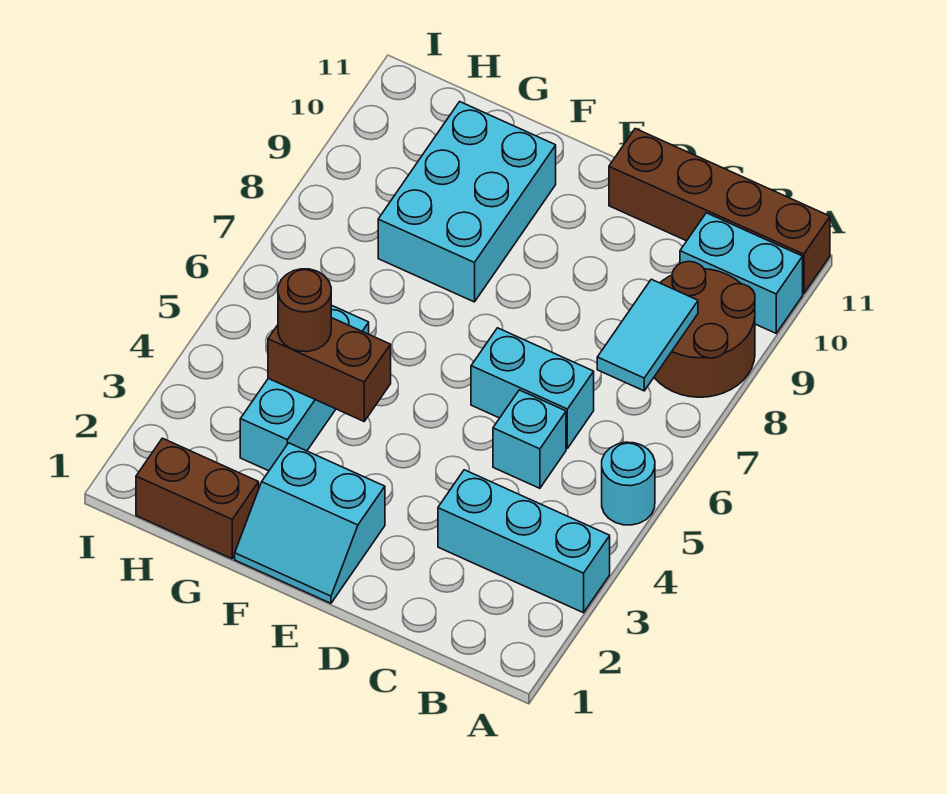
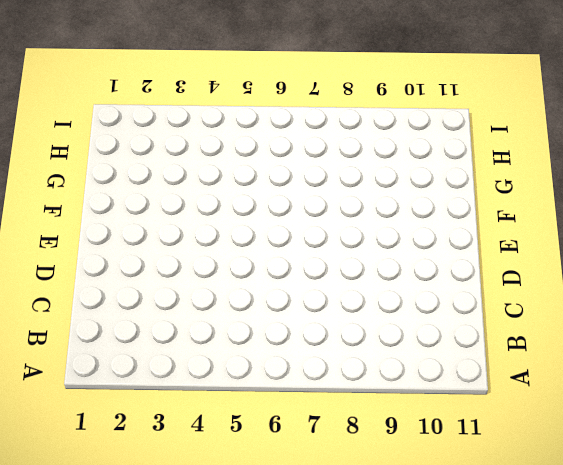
none -> cyan 1x3 brick [438,470,610,613]
none -> cyan 1x1 round brick [602,442,655,525]
none -> brown 2x2 round brick [654,261,755,397]

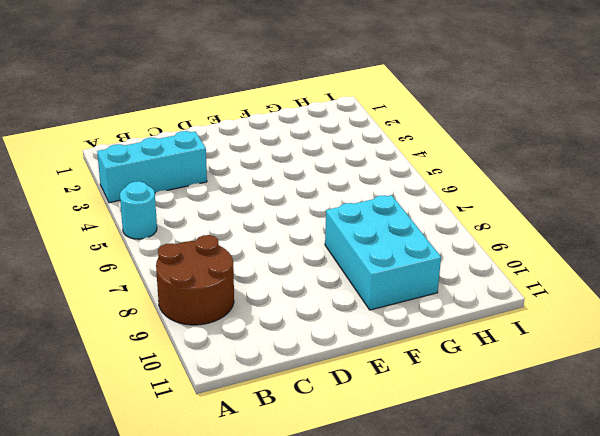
none -> cyan 1x2 brick [680,213,803,333]
none -> brown 1x4 brick [609,129,830,294]
none -> cyan 1x1 brick [493,390,566,488]

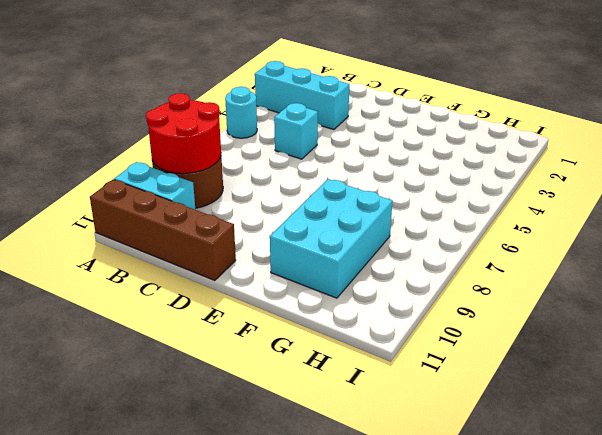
red 2x2 round brick [146,93,221,174] -> cyan 1x2 tile [597,279,698,391]
none -> cyan 1x2 brick [471,328,594,448]
none -> cyan 2x2 slope [235,443,385,603]
none -> brown 1x2 brick [136,438,259,559]

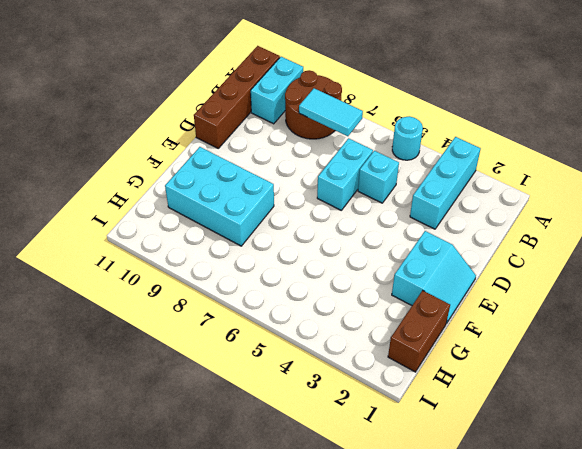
none -> cyan 1x3 brick [240,305,369,471]
none -> brown 1x2 brick [268,318,391,421]
none -> brown 1x1 round brick [278,269,331,352]

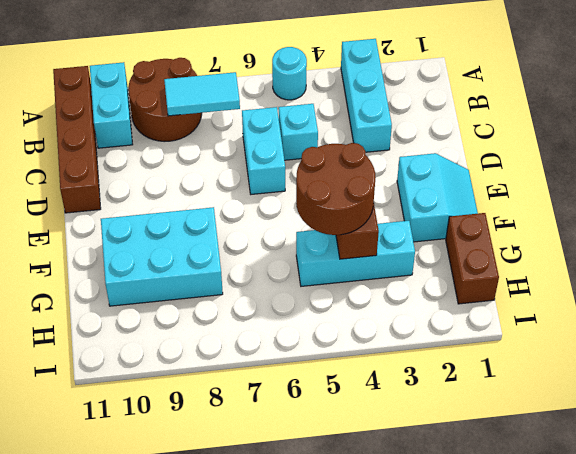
brown 2x2 round brick [296,143,376,235] -> brown 1x1 round brick [278,269,331,352]

